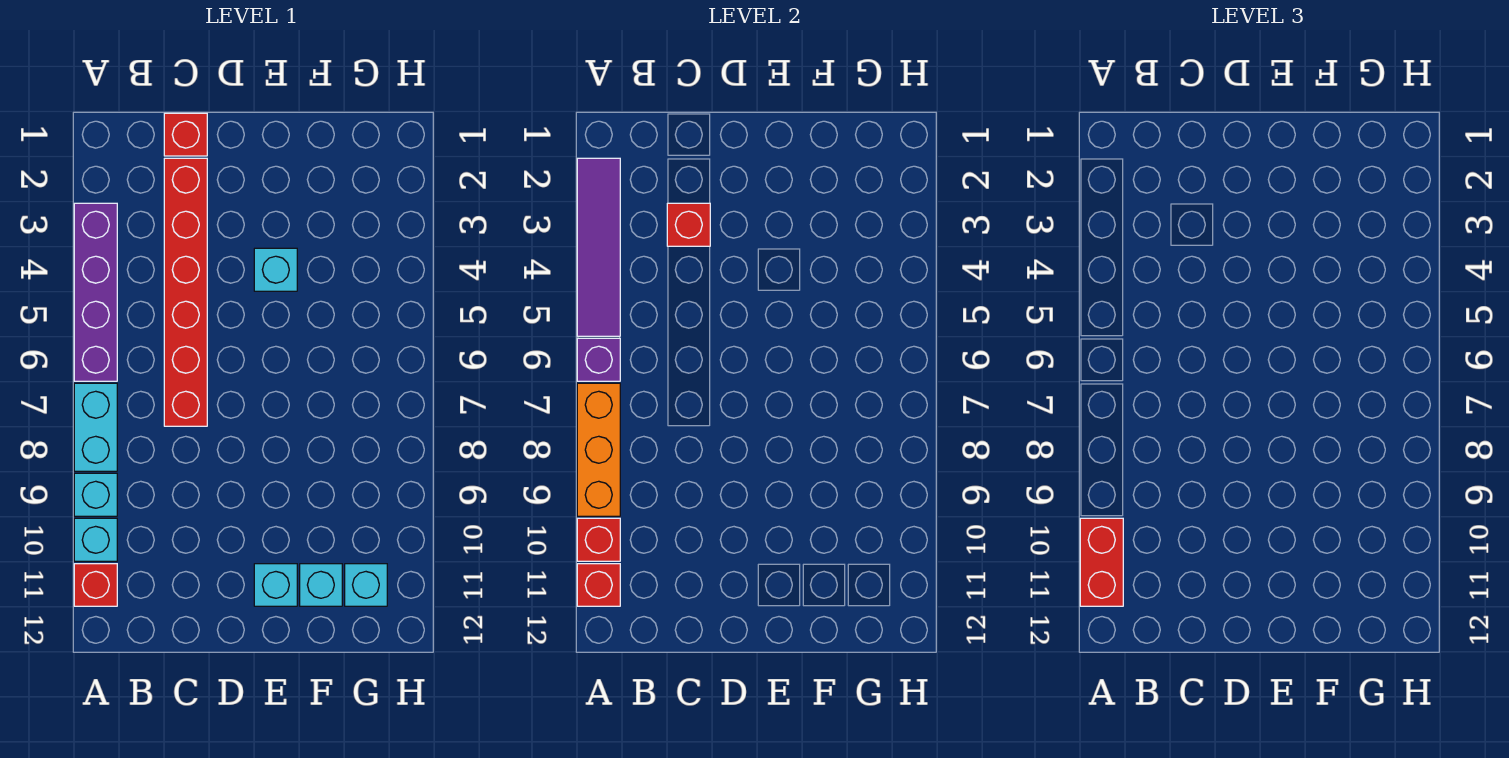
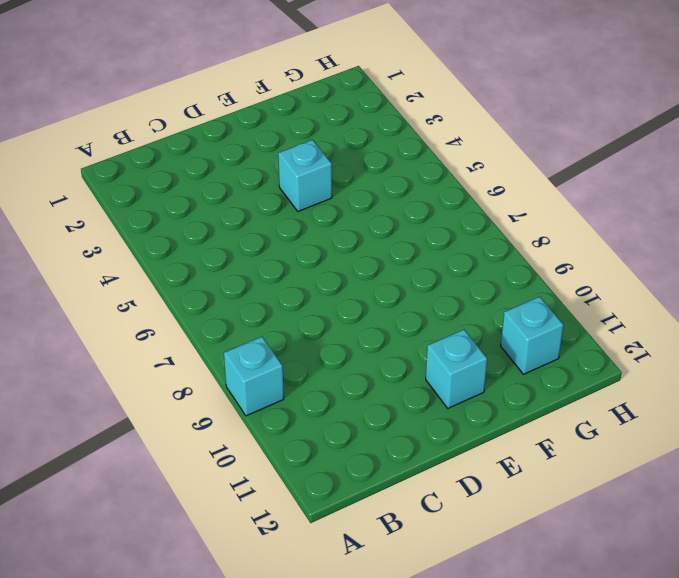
none -> purple 1x4 brick [74,203,117,381]
none -> cyan 1x2 brick [74,383,117,471]
none -> cyan 1x1 brick [74,518,117,561]

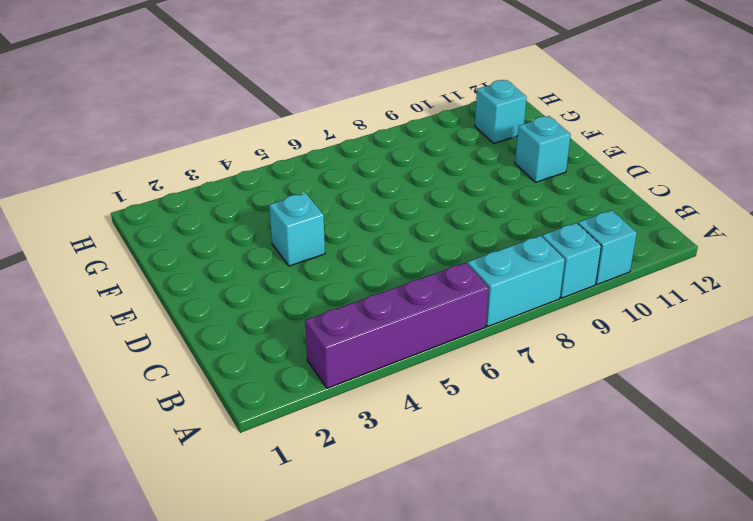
none -> red 1x1 brick [74,564,117,606]
none -> red 1x1 brick [164,113,207,156]
none -> red 1x6 brick [164,158,207,426]

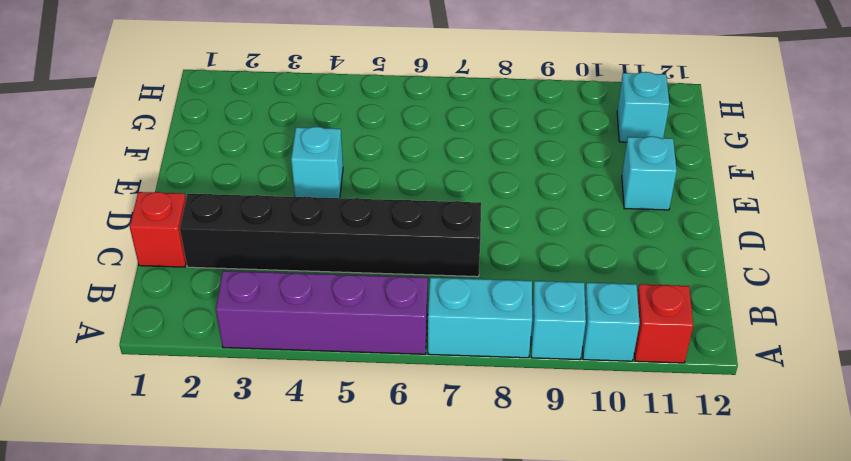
black 1x6 brick [180,194,481,277] -> red 1x6 brick [164,158,207,426]
none -> cyan 1x1 brick [300,564,342,606]
none -> purple 1x4 tile [577,158,620,336]
none -> purple 1x1 brick [577,338,620,381]

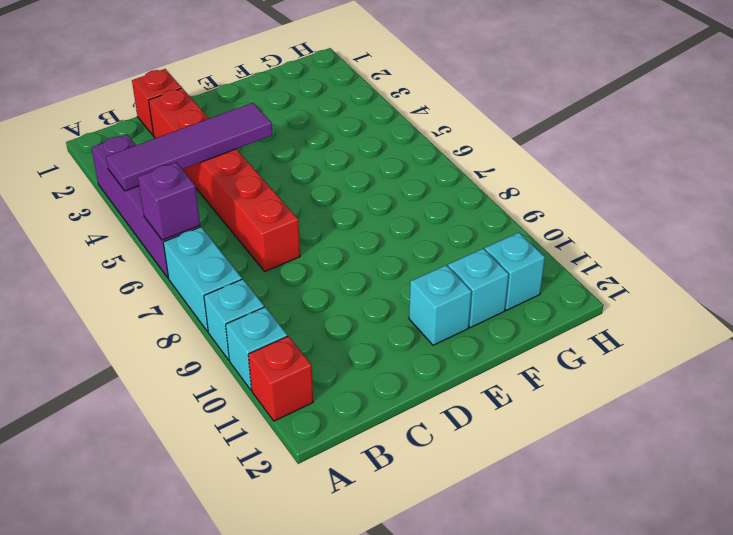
purple 1x4 tile [106,103,272,191] -> purple 1x4 tile turned to [577,158,620,336]
none -> cyan 1x1 brick [254,248,297,291]
none -> orange 1x3 brick [577,383,620,516]
none -> red 1x1 brick [577,518,620,561]

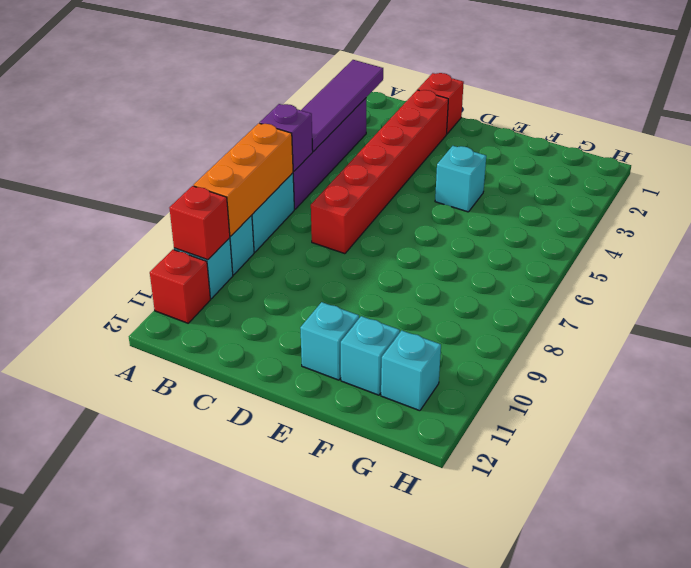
none -> red 1x1 brick [577,564,620,606]
none -> red 1x1 brick [667,203,710,246]
none -> red 1x2 brick [1080,518,1123,606]

